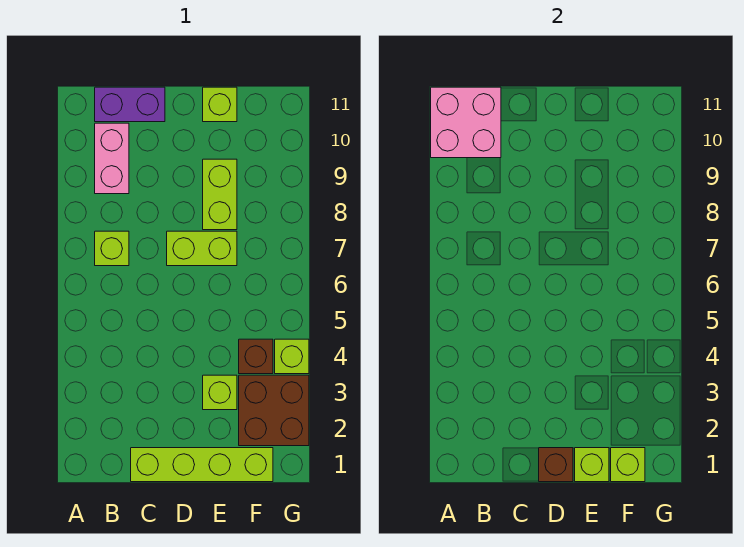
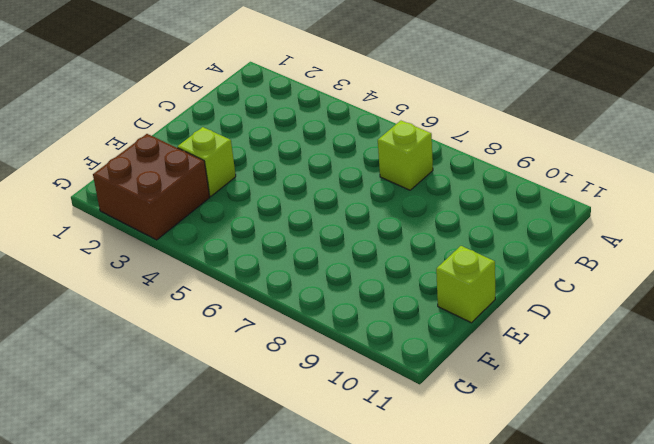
none -> pink 1x2 brick [95,123,129,194]
none -> purple 1x2 brick [95,87,165,122]
none -> lime 1x4 brick [131,448,273,482]

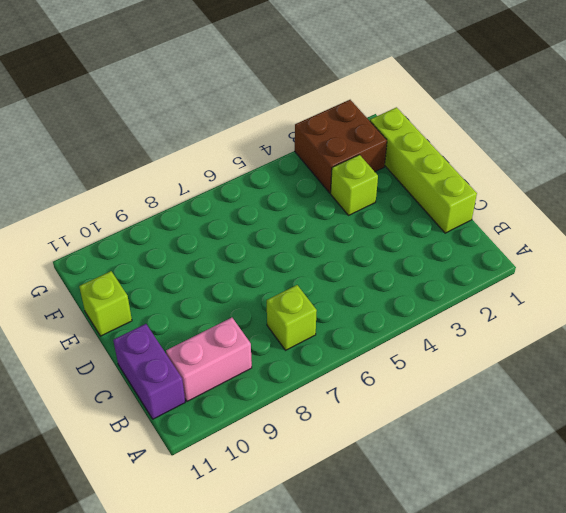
none -> lime 1x2 brick [167,231,237,266]
none -> lime 1x2 brick [203,159,237,230]
none -> brown 1x1 brick [239,339,273,374]

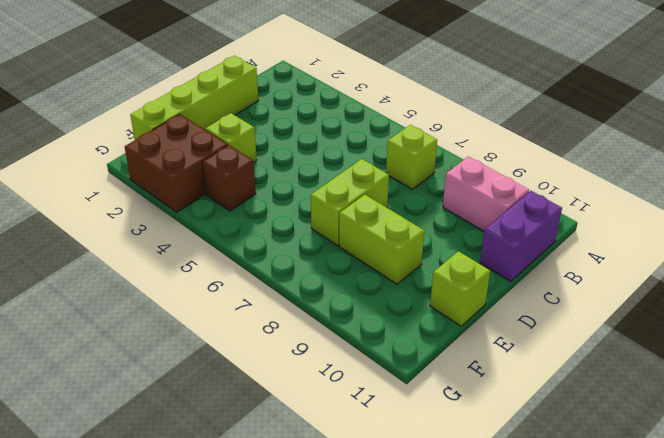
none -> lime 1x1 brick [275,339,309,374]
none -> pink 2x2 brick [431,87,501,158]
none -> brown 1x1 brick [539,448,573,482]

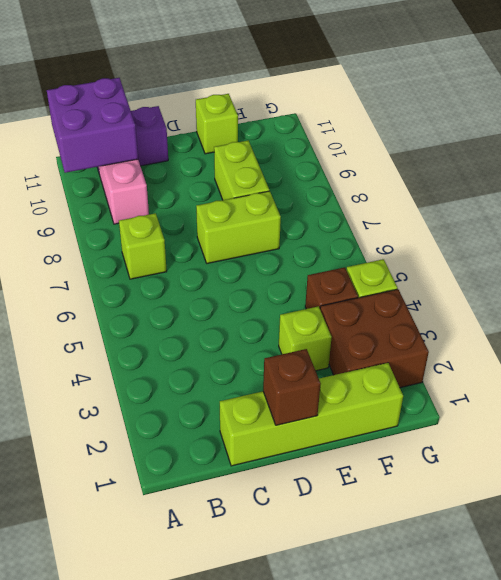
purple 2x2 brick [47,78,138,173] -> pink 2x2 brick [431,87,501,158]
none -> lime 1x1 brick [575,448,609,482]
none -> lime 1x1 brick [611,448,645,482]

